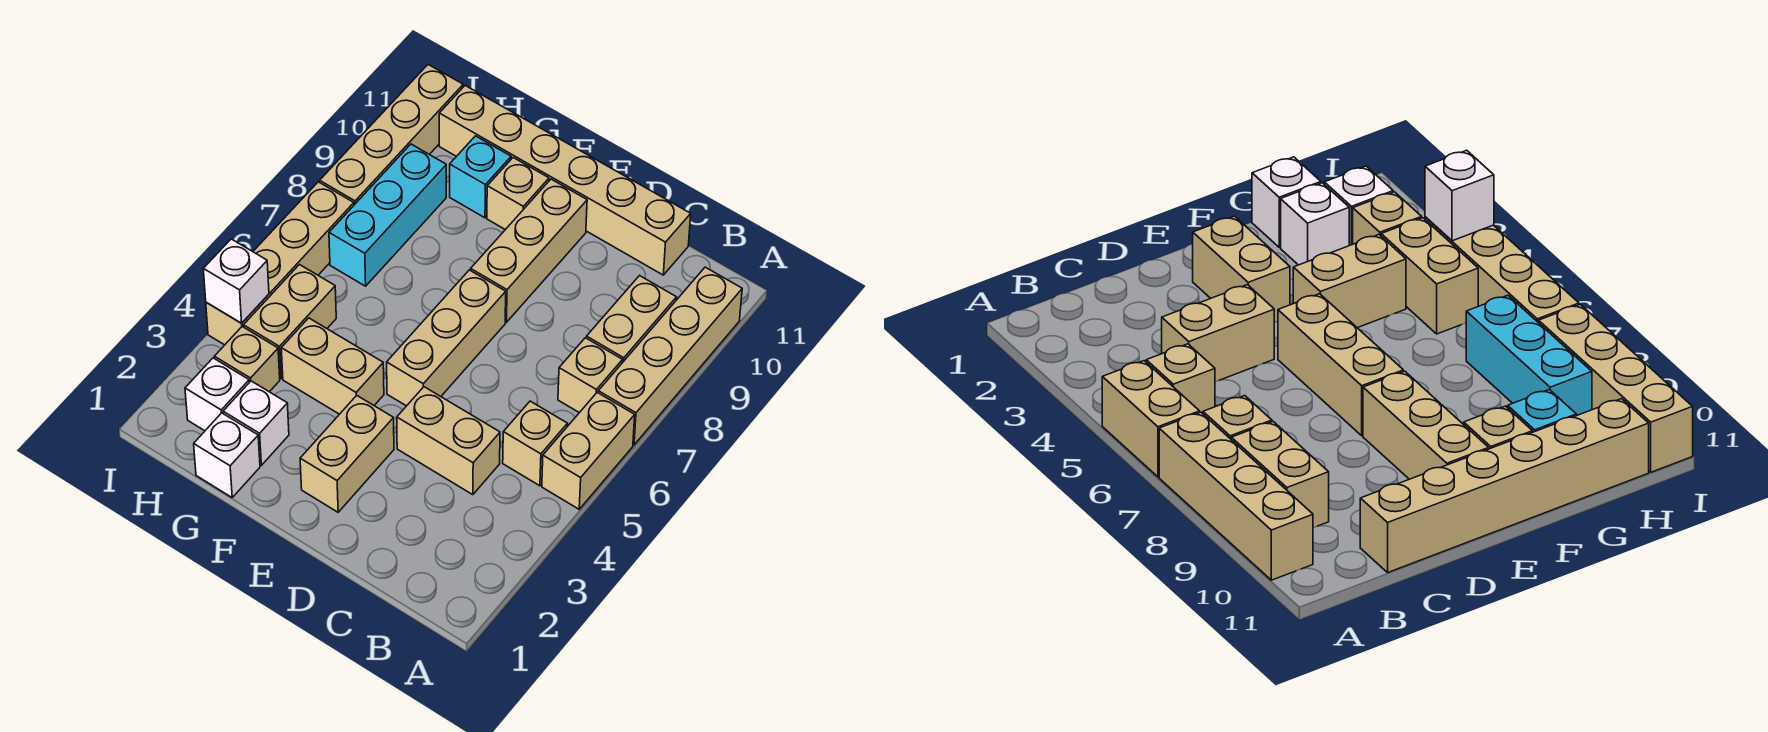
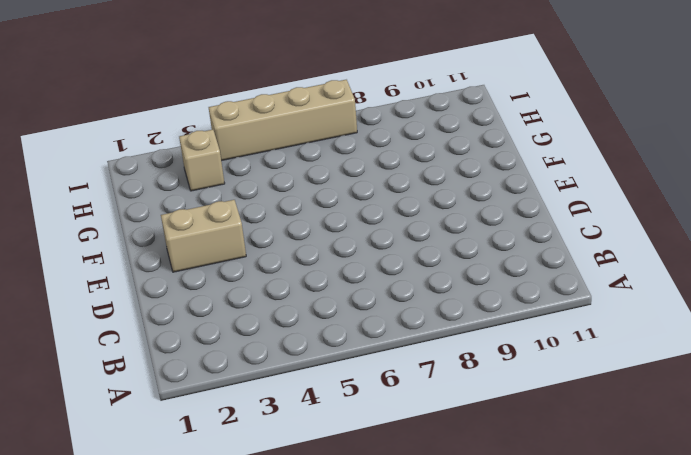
none -> tan 1x2 brick [542,393,635,509]
none -> tan 1x4 brick [598,267,742,445]
none -> tan 1x1 brick [503,401,567,486]

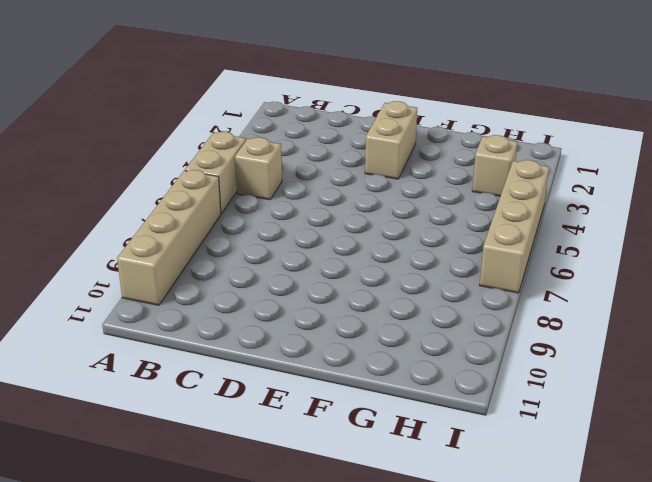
none -> tan 1x1 brick [558,338,623,413]
none -> tan 1x2 brick [587,276,677,363]
none -> tan 1x2 brick [397,387,500,495]

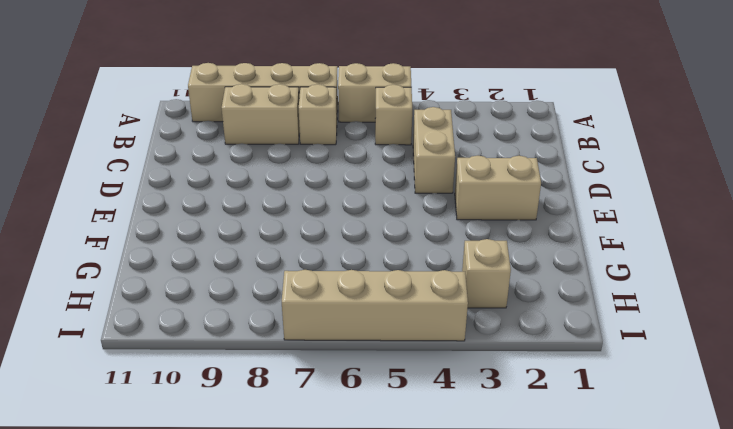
none -> tan 1x6 brick [439,86,691,275]
none -> tan 1x3 brick [387,270,506,406]
none -> tan 1x3 brick [471,179,587,322]

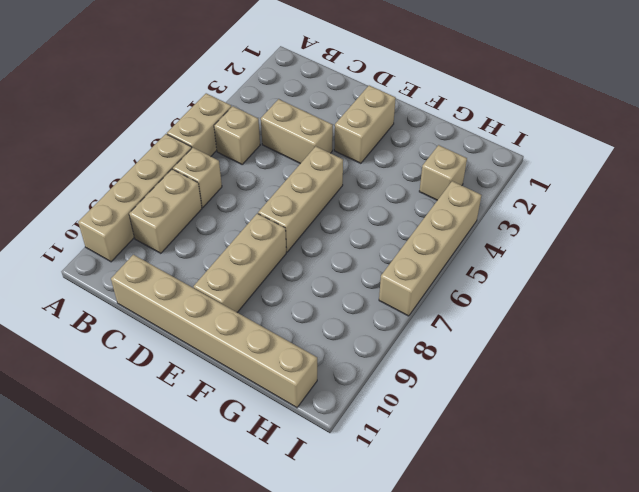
none -> tan 1x2 brick [281,318,384,414]
none -> tan 1x1 brick [487,158,549,230]
none -> white 1x1 brick [194,413,260,497]

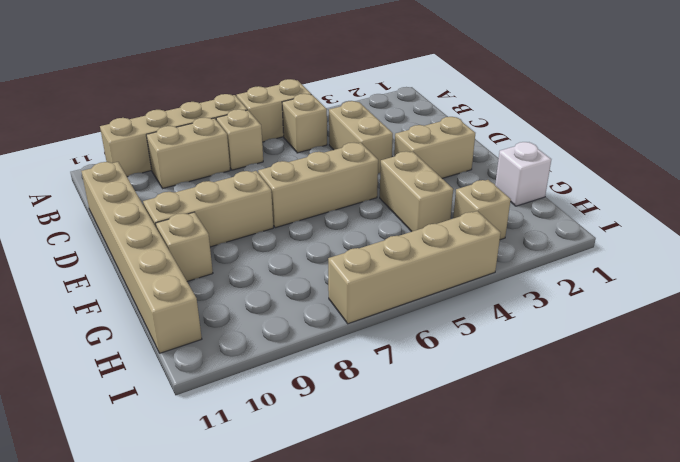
none -> white 1x1 brick [223,381,289,465]
none -> cyan 1x1 brick [450,136,511,218]
none -> white 1x1 brick [185,358,249,431]

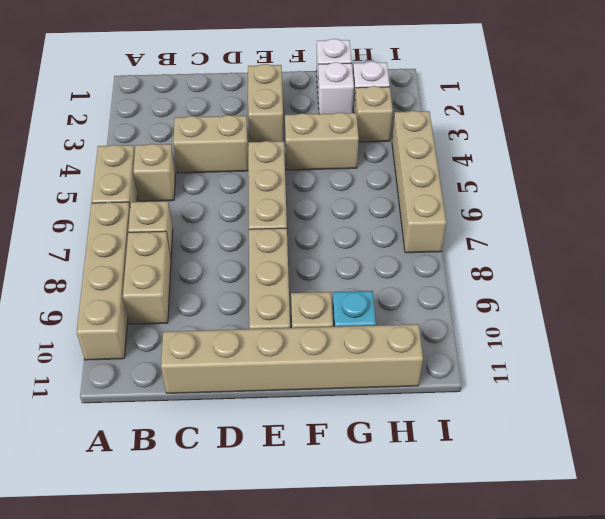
none -> tan 1x2 brick [243,265,336,379]
none -> cyan 1x3 brick [329,144,446,286]
none -> tan 1x4 brick [320,65,463,205]

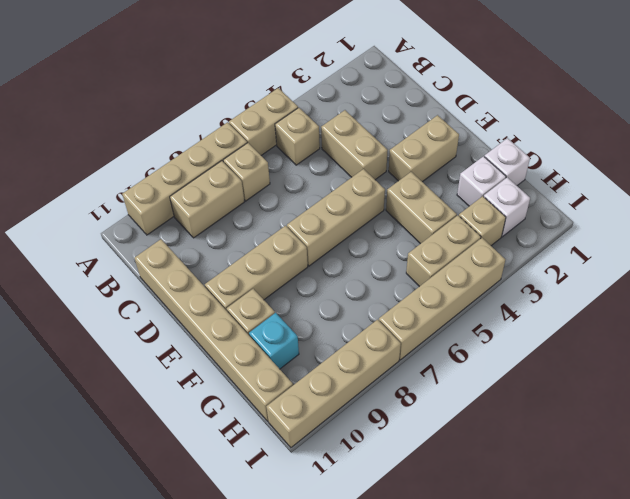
none -> cyan 1x3 brick [329,144,446,286]
none -> white 1x1 brick [203,239,269,323]

